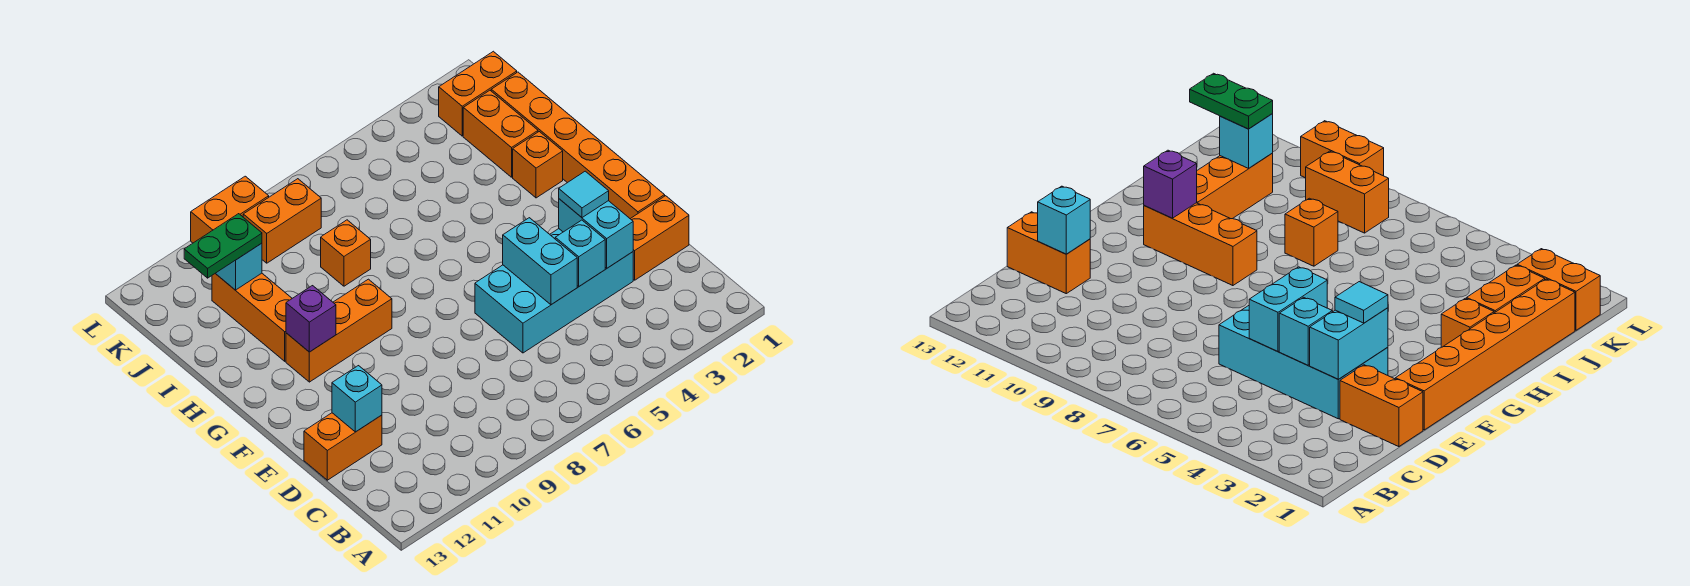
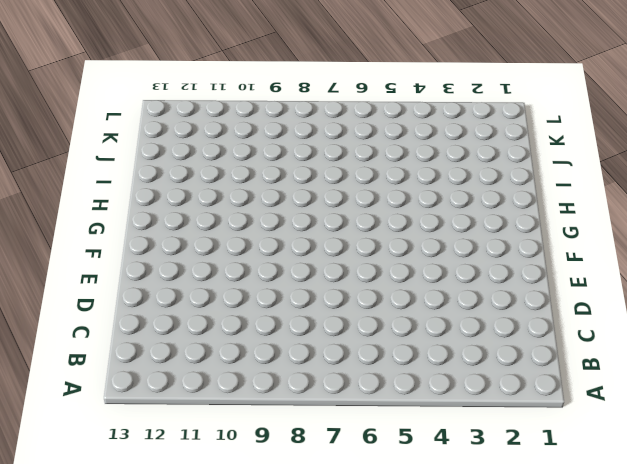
none -> orange 1x2 brick [631,196,689,280]
none -> cyan 2x4 brick [475,229,633,353]
none -> orange 1x2 brick [304,413,382,480]

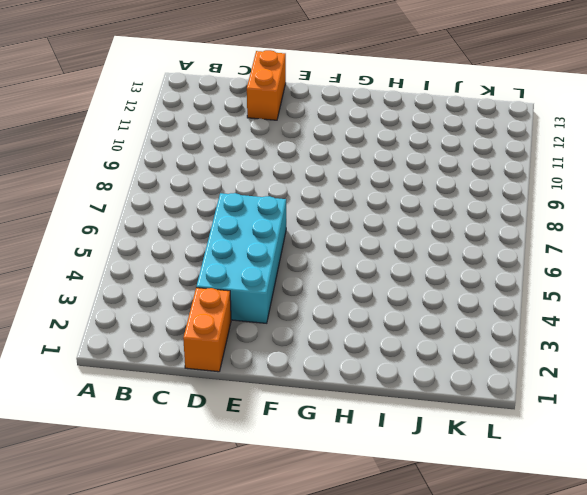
none -> orange 1x6 brick [491,72,665,219]
none -> orange 1x3 brick [286,279,392,382]
none -> orange 1x1 brick [513,132,563,198]

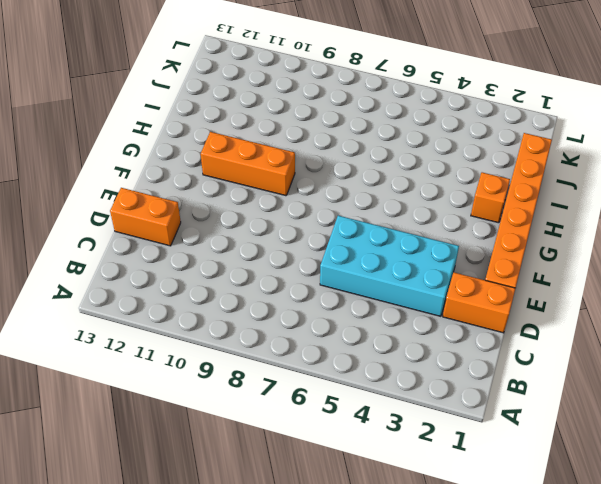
none -> orange 1x3 brick [212,273,292,361]
none -> orange 1x2 brick [463,90,538,177]
none -> orange 1x1 brick [321,220,371,286]

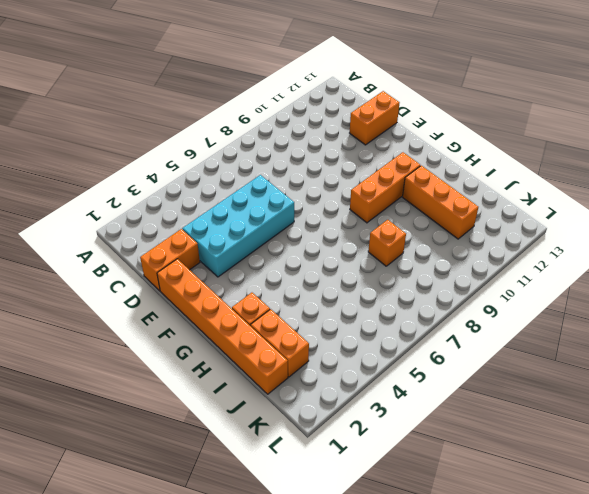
none -> orange 1x2 brick [439,51,517,136]
none -> orange 1x2 brick [243,179,321,263]
none -> orange 1x2 brick [191,176,269,243]

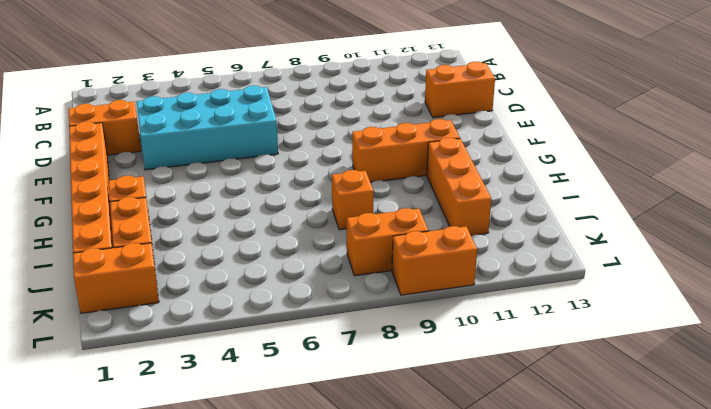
none -> cyan 1x2 brick [559,199,633,268]
none -> cyan 1x1 brick [555,220,605,286]
none -> cyan 1x2 brick [503,218,577,305]

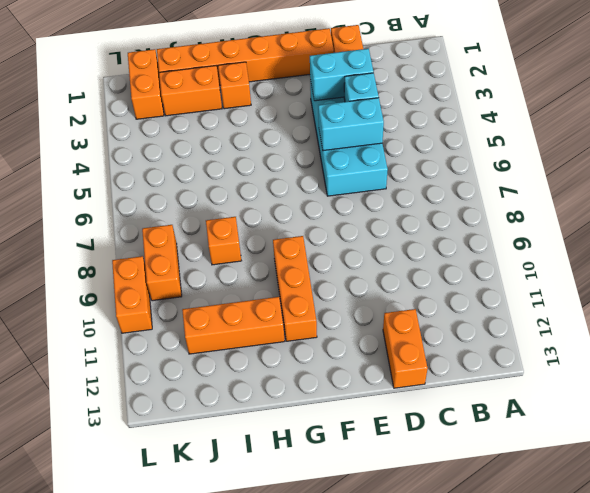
none -> cyan 1x1 brick [332,366,382,432]
none -> purple 1x1 brick [286,286,336,352]
none -> cyan 1x1 brick [215,243,262,290]

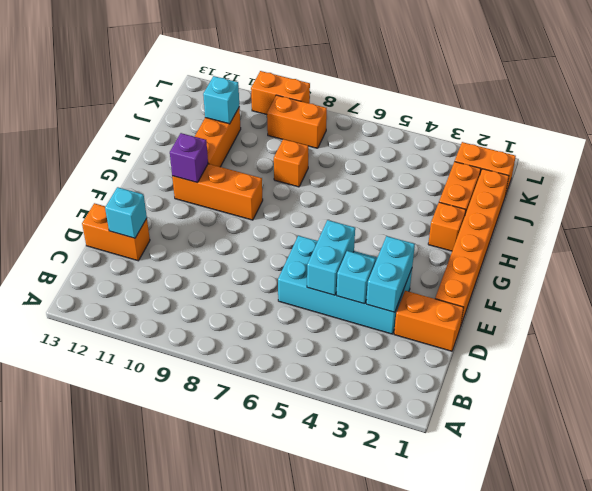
none -> cyan 1x1 tile [559,171,609,218]
none -> green 1x2 plate [184,214,262,278]

